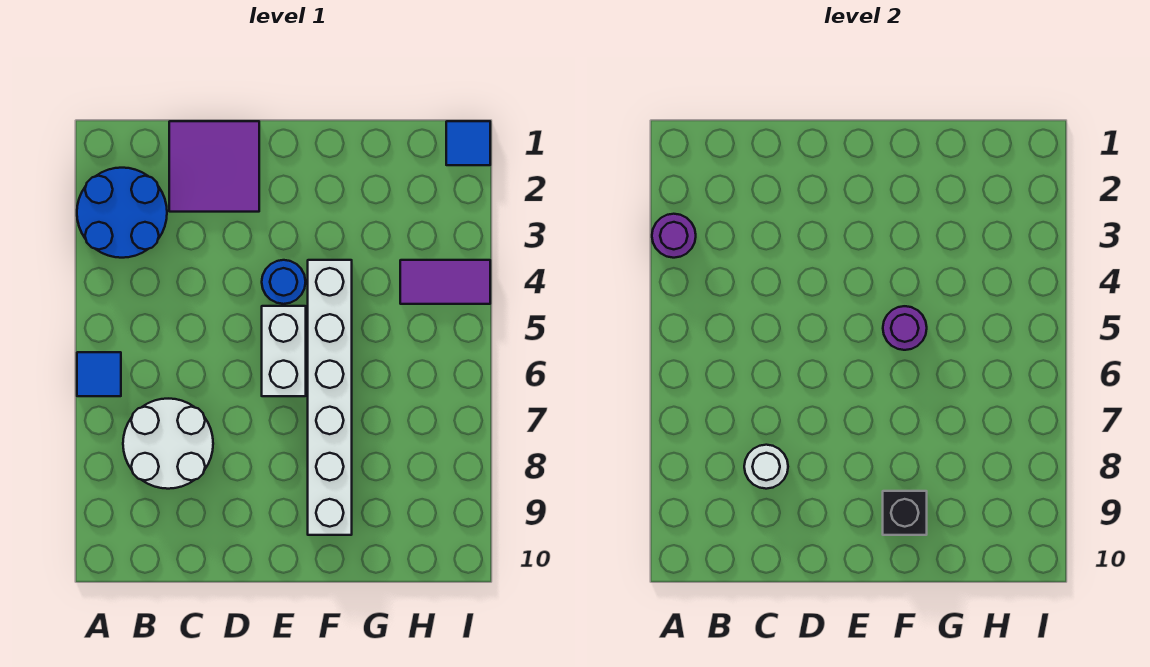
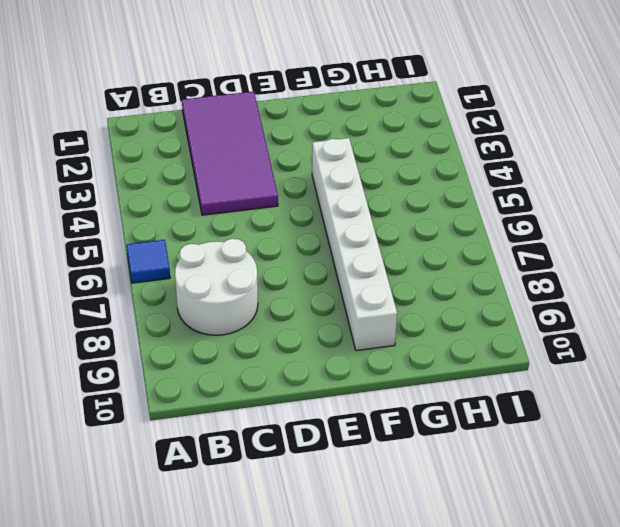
purple 2x4 tile [182,91,278,215] -> purple 2x2 tile [169,121,259,212]
none -> blue 2x2 round brick [77,168,167,258]
none -> blue 1x1 round brick [262,260,306,304]
none -> white 1x2 brick [262,306,306,396]

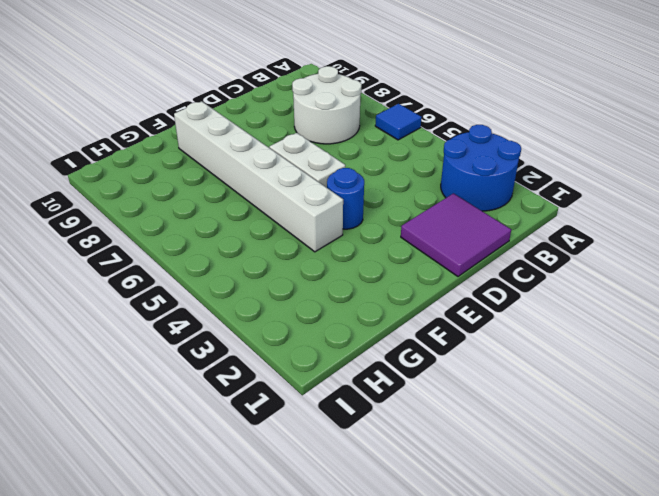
none -> purple 1x2 tile [400,260,490,304]
none -> blue 1x1 tile [446,121,490,165]
none -> purple 1x1 round brick [652,214,696,258]

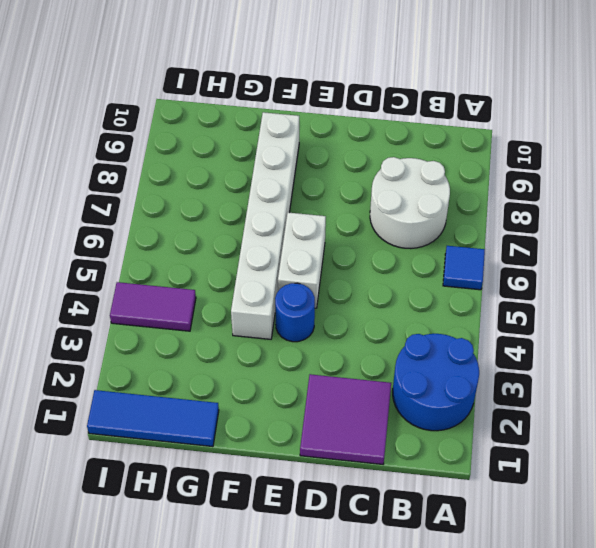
blue 1x3 tile [87,390,219,447] -> blue 1x1 tile [446,121,490,165]
none -> purple 1x1 round brick [652,214,696,258]
none -> white 1x1 round brick [744,445,788,489]
none -> purple 1x1 round brick [883,306,927,350]

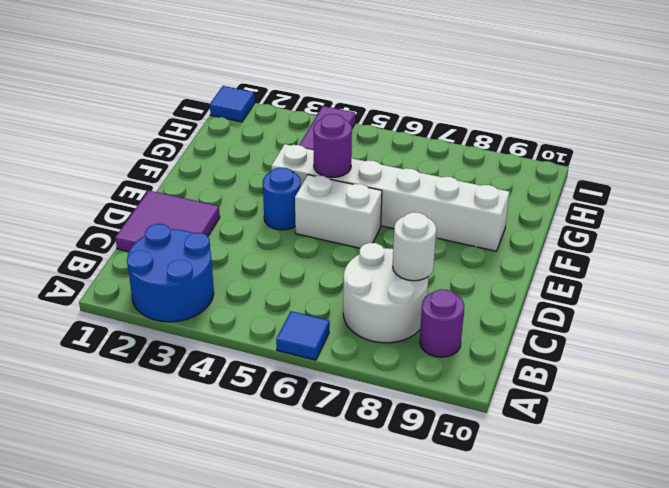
purple 1x1 round brick [420,289,464,357] -> purple 1x1 round brick moved to [652,214,696,258]
none -> black 1x1 brick [883,491,927,535]

